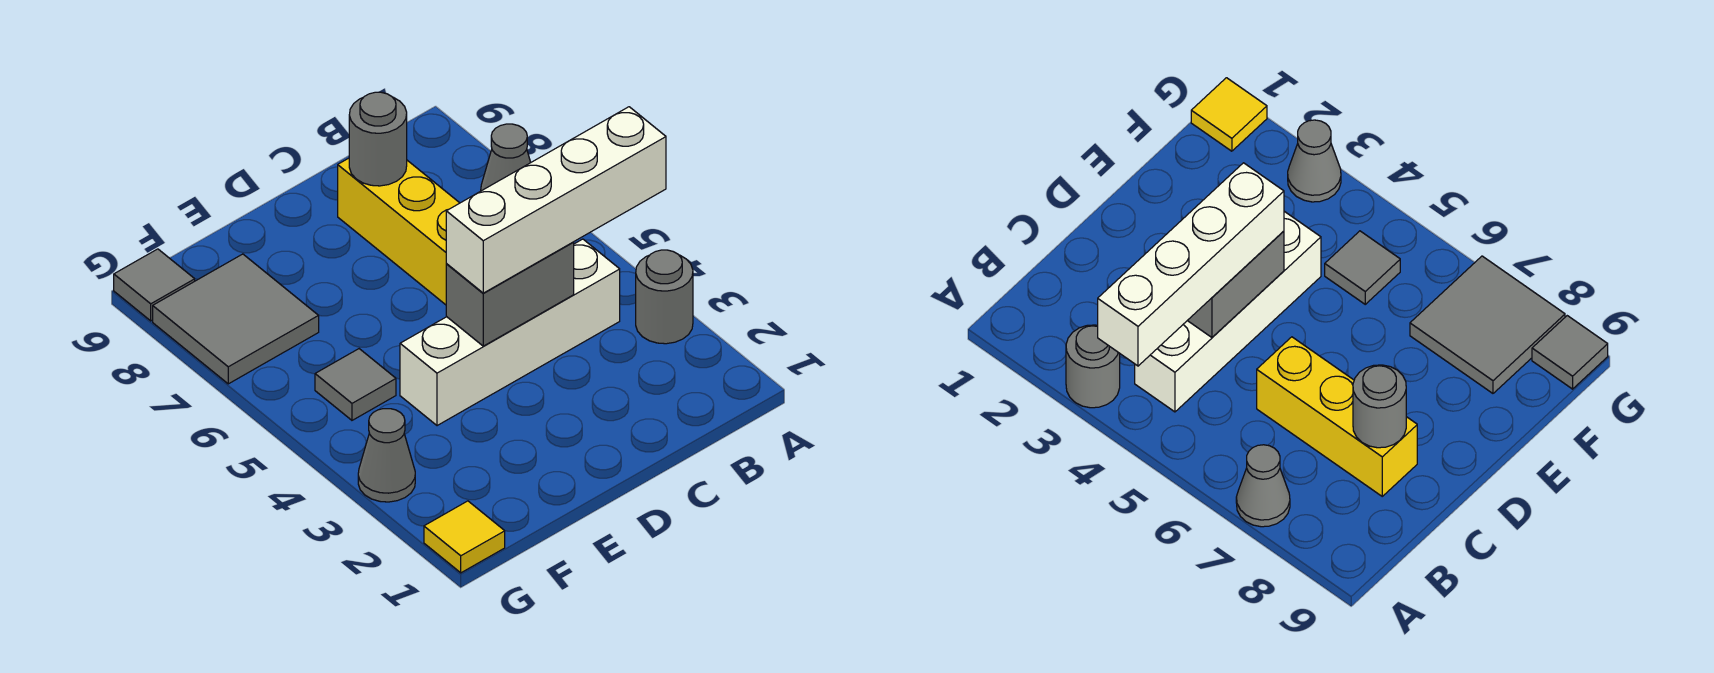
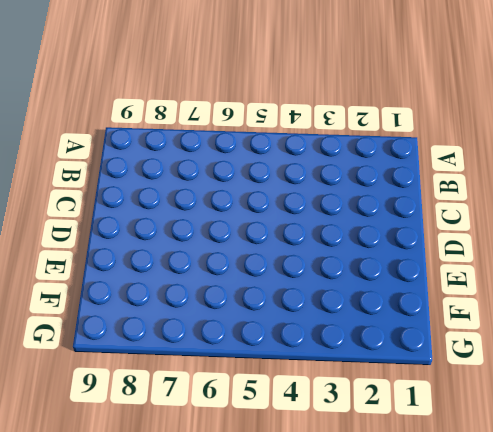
none -> grey 1x1 round brick [636,250,693,344]
none -> grey 1x1 cone [481,124,531,191]
none -> white 1x4 brick [400,239,620,426]

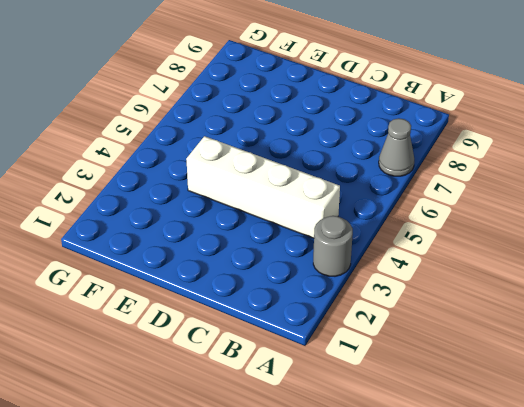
none -> yellow 1x3 brick [338,158,459,305]
none -> grey 1x1 tile [315,349,396,420]
none -> grey 2x2 tile [153,254,319,384]

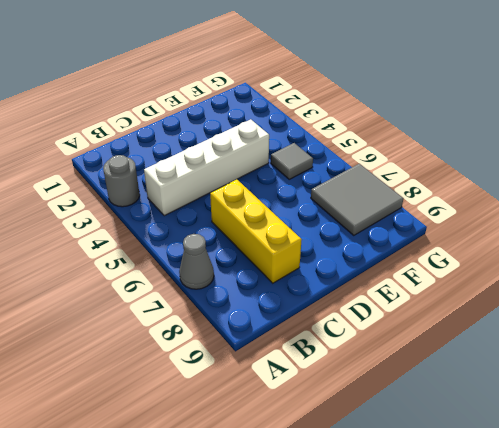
none -> yellow 1x1 tile [424,501,505,573]
none -> grey 1x1 cone [358,409,415,502]
none -> grey 1x1 tile [114,249,195,321]

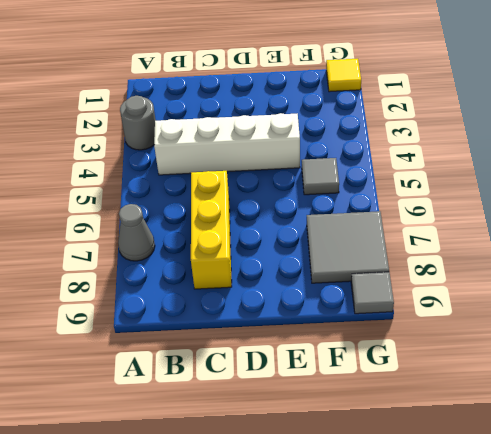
none -> grey 1x1 cone [358,409,415,502]
none -> grey 1x2 brick [446,242,574,346]
none -> grey 1x1 round brick [349,92,407,186]

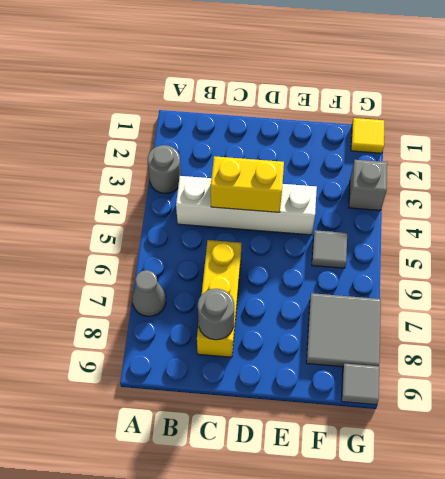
yellow 1x2 brick [211,156,284,212] -> grey 1x2 brick [446,242,574,346]
grey 1x1 brick [349,160,387,210] -> grey 1x1 cone [358,409,415,502]
none -> white 1x4 brick [446,107,666,293]

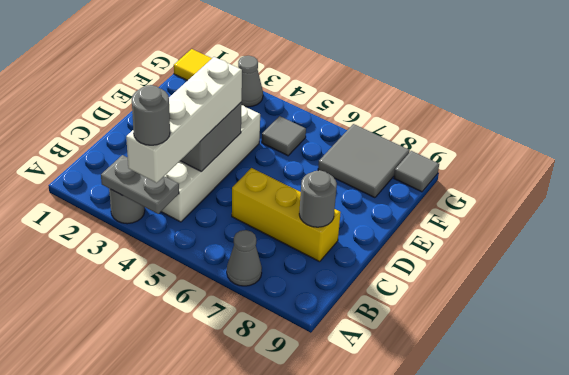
grey 1x2 plate [101,155,179,214] -> none
grey 1x1 round brick [132,85,170,145] -> none

